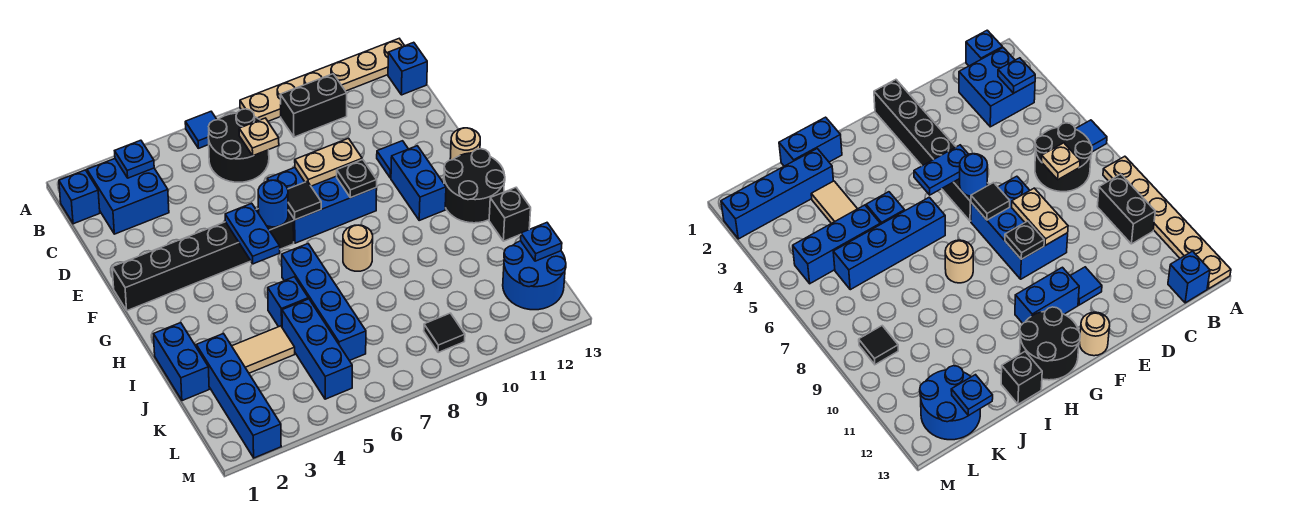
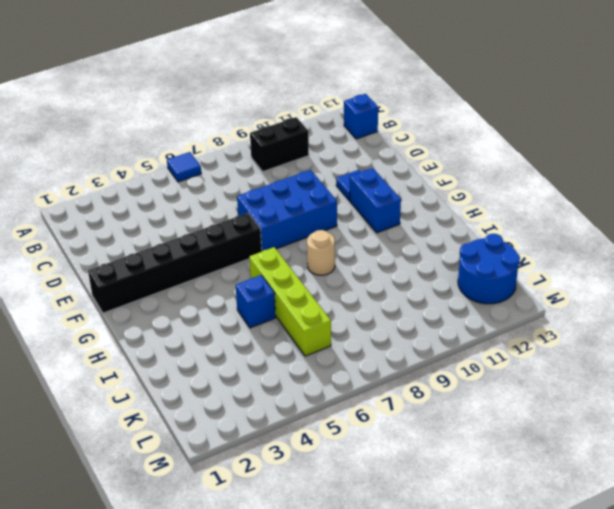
lime 1x4 brick [249,247,331,356] -> blue 1x4 brick [282,244,366,361]
none -> tan 1x6 plate [240,39,404,121]
none -> blue 1x1 brick [59,170,100,224]
none -> blue 2x2 brick [87,159,169,234]
none -> black 2x2 round brick [208,109,269,182]

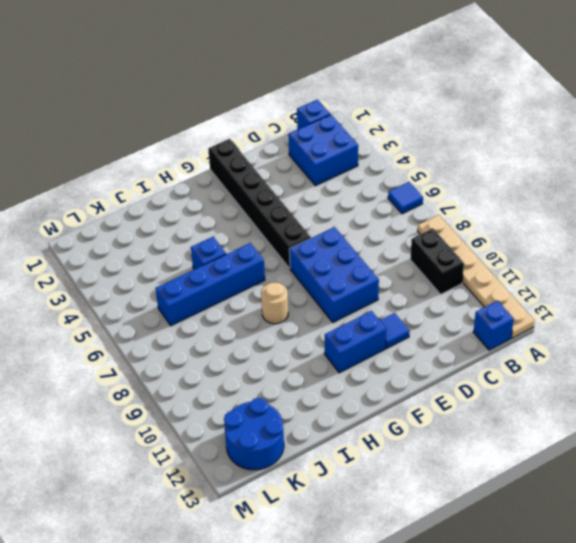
none -> black 2x2 round brick [208,109,269,182]
none -> tan 1x1 round brick [450,128,480,160]
none -> black 2x2 round brick [444,149,505,223]
none -> blue 1x2 brick [154,323,209,401]

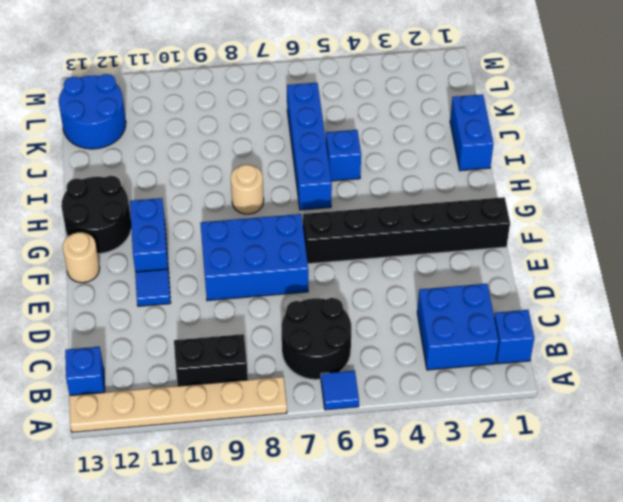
none -> black 1x1 brick [489,188,531,241]
none -> blue 1x4 brick [196,334,281,458]
none -> tan 1x2 tile [232,326,295,373]
none -> blue 1x3 brick [282,299,352,399]

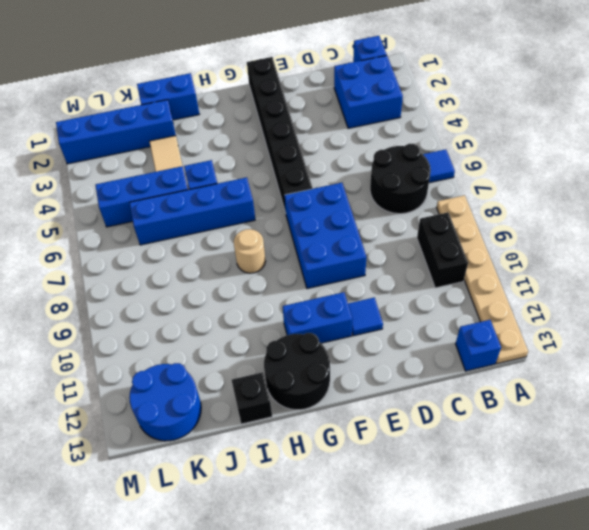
none -> tan 1x1 round brick [450,128,480,160]
none -> black 1x1 tile [424,313,465,353]
none -> blue 1x1 plate [115,140,154,178]
none -> tan 1x1 plate [239,118,279,156]

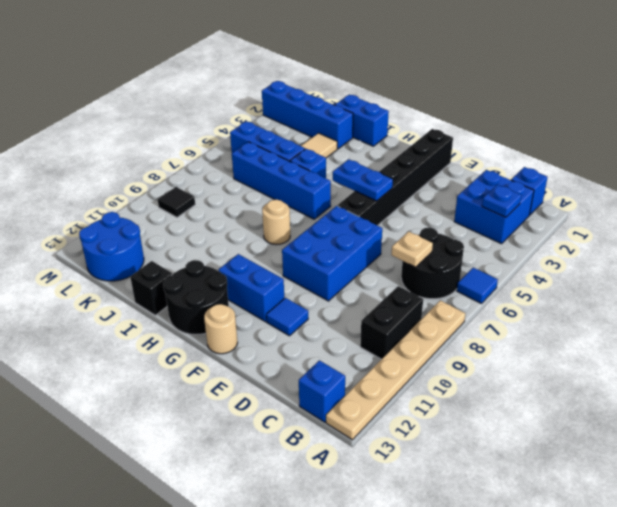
none -> tan 1x2 plate [295,138,362,186]
none -> blue 1x1 round brick [258,180,288,227]
none -> black 1x1 tile [288,181,321,220]
none -> black 1x1 plate [337,159,377,198]

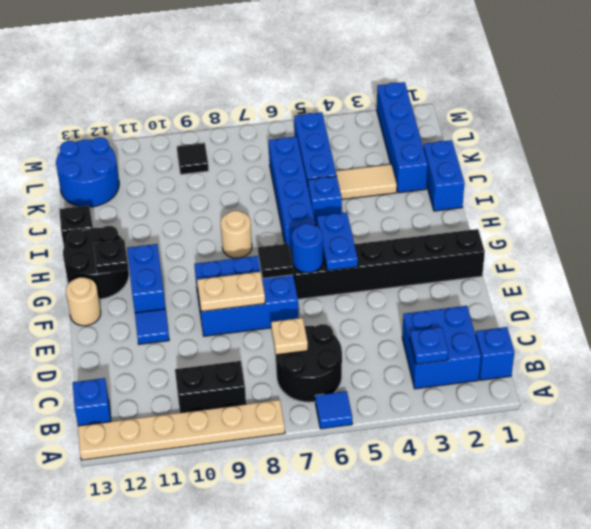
black 1x1 plate [94,239,128,274] -> black 1x1 plate moved to [337,159,377,198]
none -> blue 1x1 plate [521,223,562,261]

